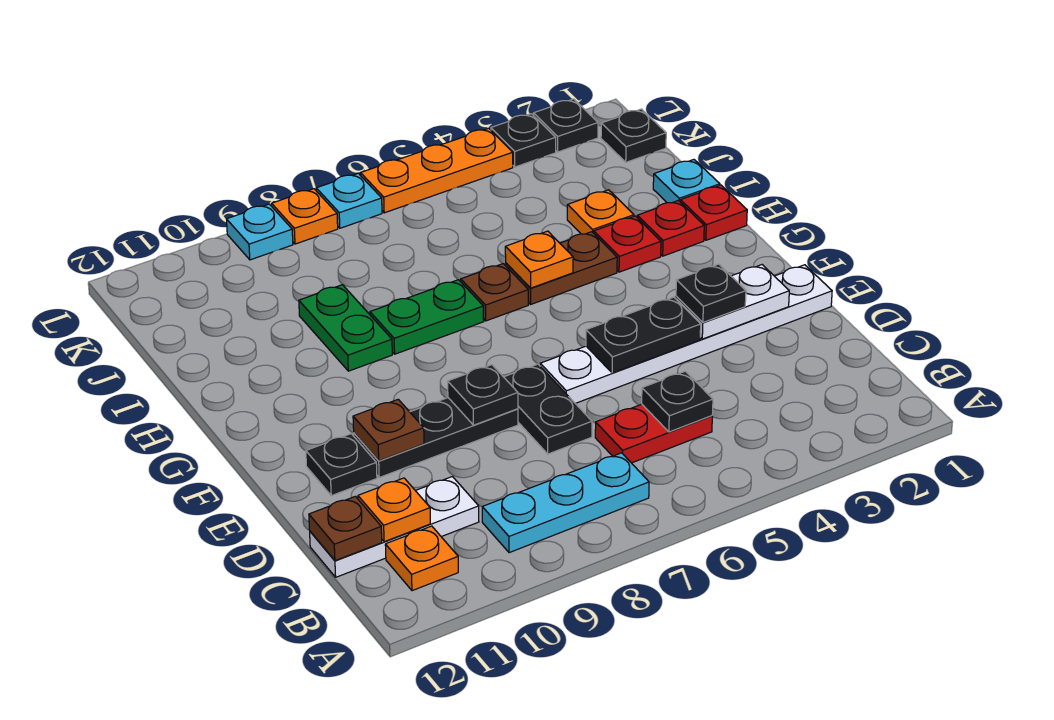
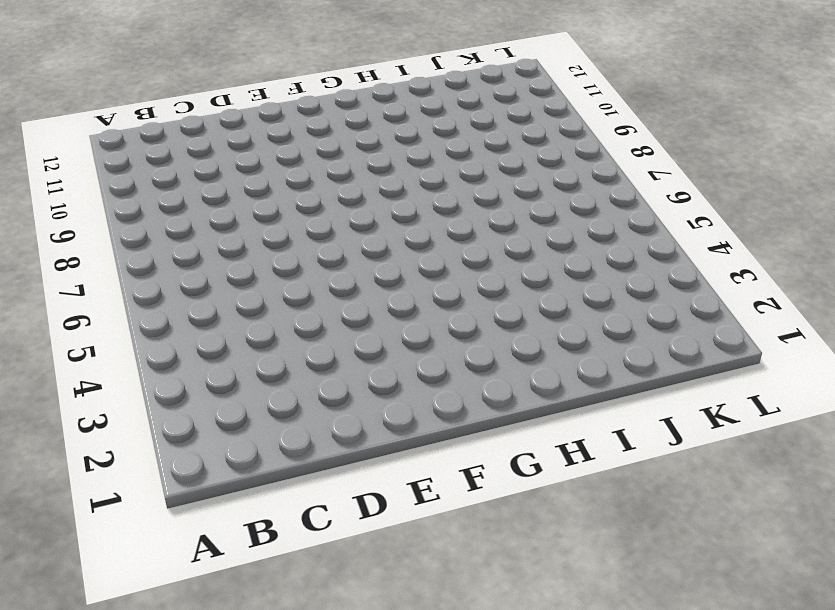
none -> cyan 1x3 plate [482,453,649,553]
none -> orange 1x1 plate [385,526,458,591]
none -> red 1x2 plate [595,404,712,463]
none -> white 1x3 plate [310,477,479,577]

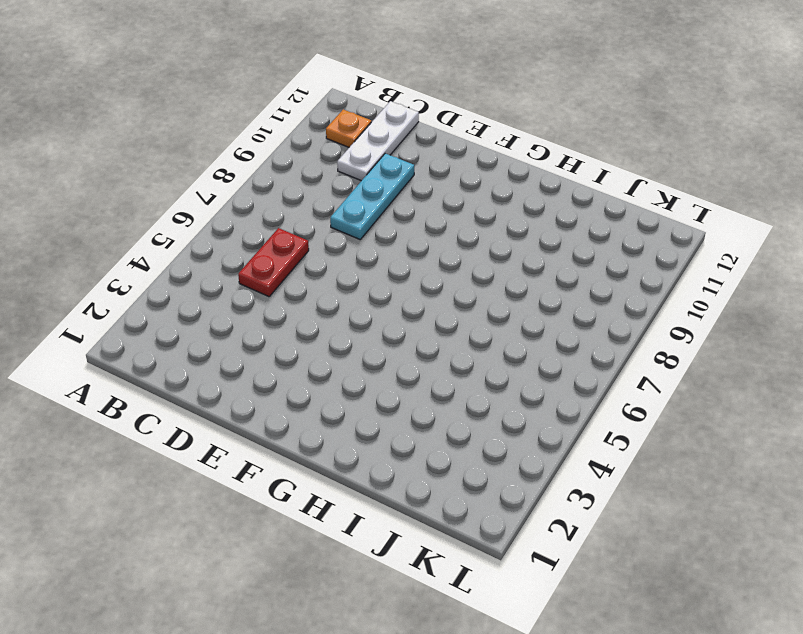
cyan 1x3 plate [330,153,414,239] -> cyan 1x3 plate moved to [482,453,649,553]
none -> black 1x2 plate [504,364,592,454]
none -> white 1x6 plate [540,265,832,403]
none -> black 1x3 plate [354,398,518,477]
none -> black 1x1 plate [306,434,377,496]

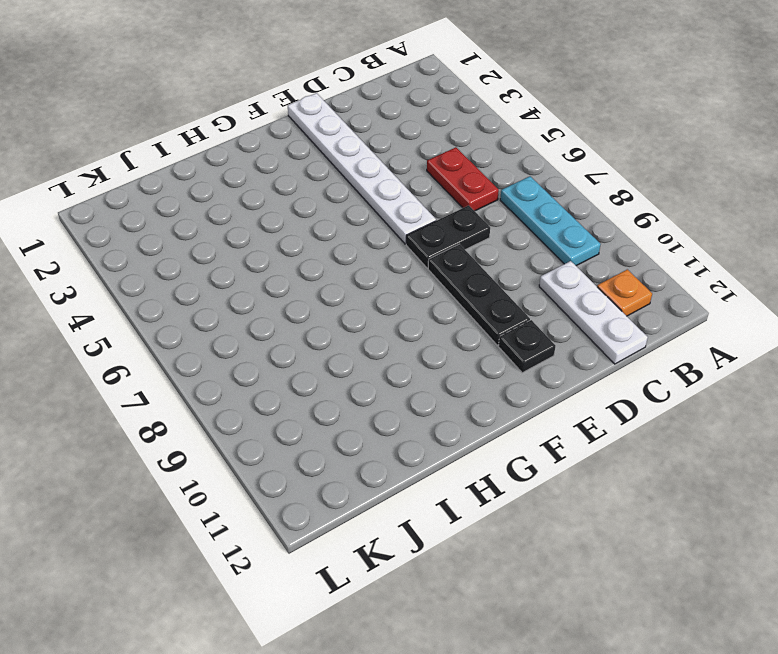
none -> red 1x1 plate [680,185,747,240]
none -> red 1x1 plate [637,201,704,256]
none -> red 1x1 plate [594,216,661,272]
none -> brown 1x2 plate [506,232,617,304]

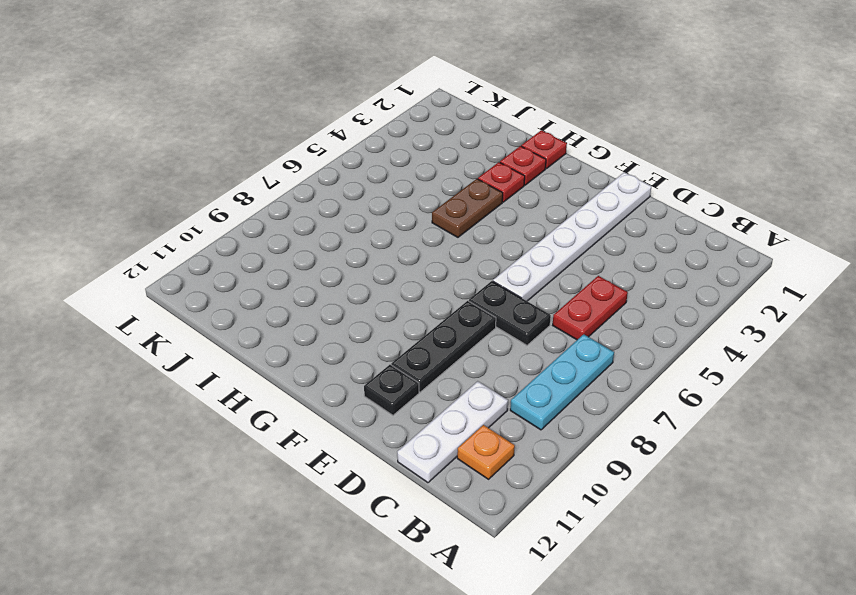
none -> brown 1x1 plate [461,264,528,321]
none -> green 1x2 plate [370,280,484,354]
none -> green 1x2 plate [299,285,392,371]
none -> cyan 1x1 plate [653,160,720,203]

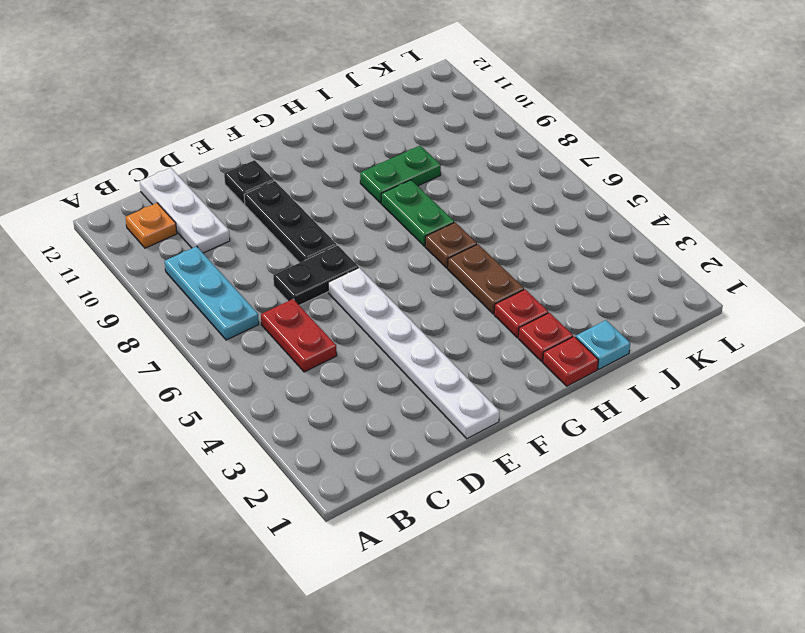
none -> orange 1x1 plate [567,190,634,234]
none -> black 1x1 plate [601,109,666,162]
none -> black 1x1 plate [534,99,598,152]
none -> black 1x1 plate [491,114,556,167]

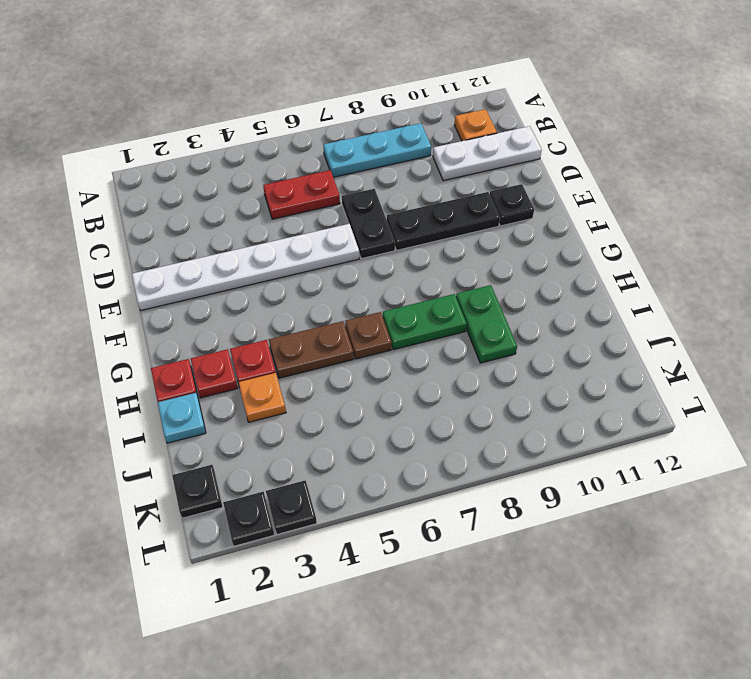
none -> orange 1x3 plate [361,128,513,213]
none -> cyan 1x1 plate [316,173,382,228]
none -> orange 1x1 plate [272,189,338,244]
none -> cyan 1x1 plate [227,204,293,260]

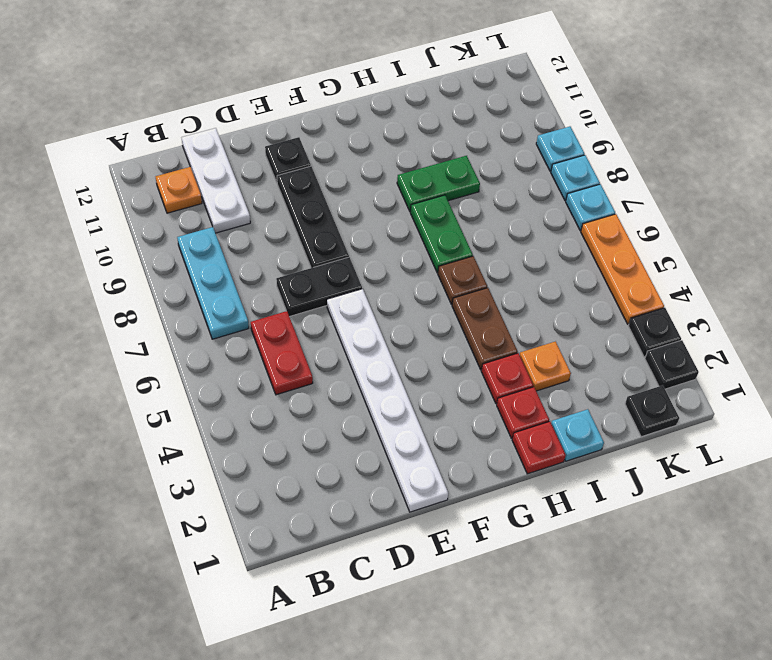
cyan 1x1 plate [551,155,600,201] -> orange 1x1 plate [272,189,338,244]
none -> black 1x1 plate [642,371,713,432]
none -> orange 1x1 plate [358,478,430,542]
none -> brown 1x1 plate [309,496,382,561]
none -> white 1x2 plate [676,265,789,339]

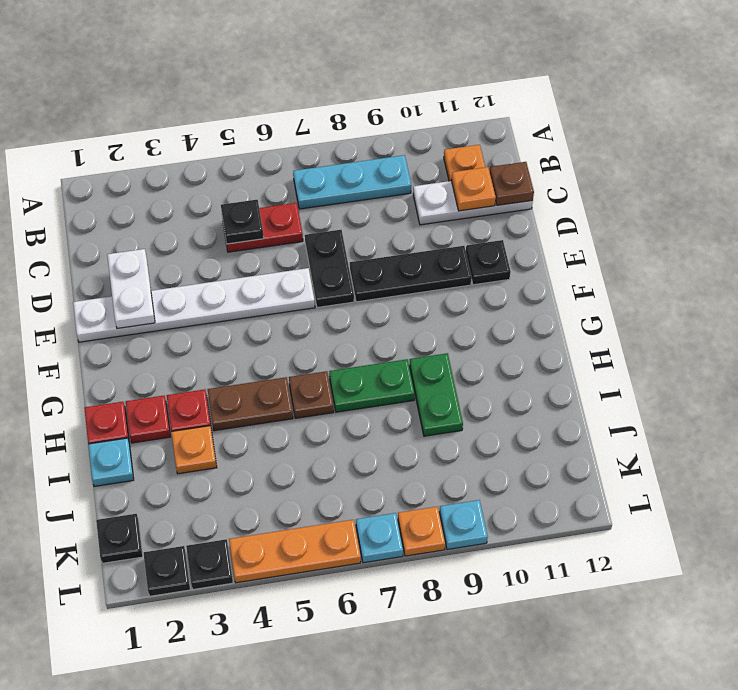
white 1x2 plate [107,249,155,329] -> white 1x2 plate turned to [676,265,789,339]
none -> black 1x2 plate [586,297,701,373]
none -> black 1x1 plate [448,365,518,425]
none -> brown 1x1 plate [353,399,424,461]
none -> orange 1x1 plate [505,231,573,288]

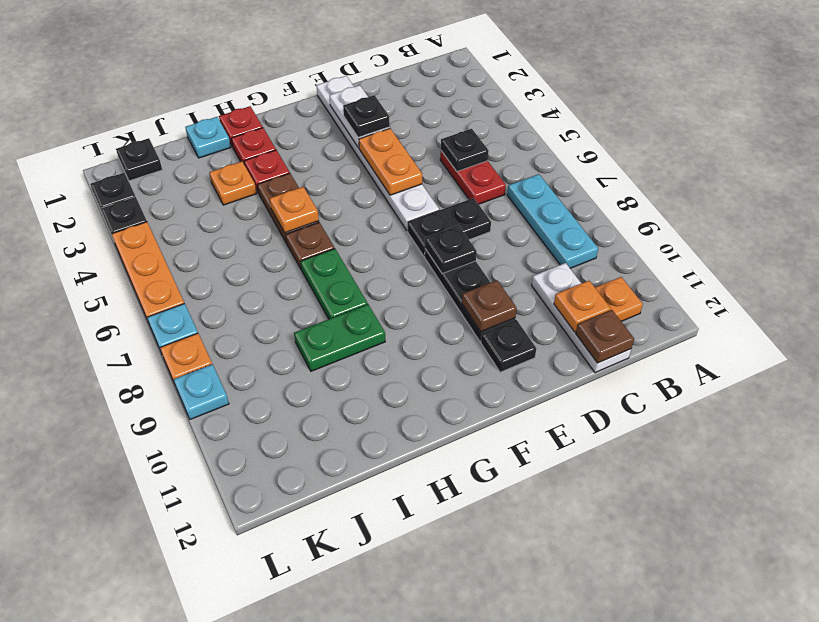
orange 1x2 plate [359,129,422,195] -> black 1x2 plate [586,297,701,373]

